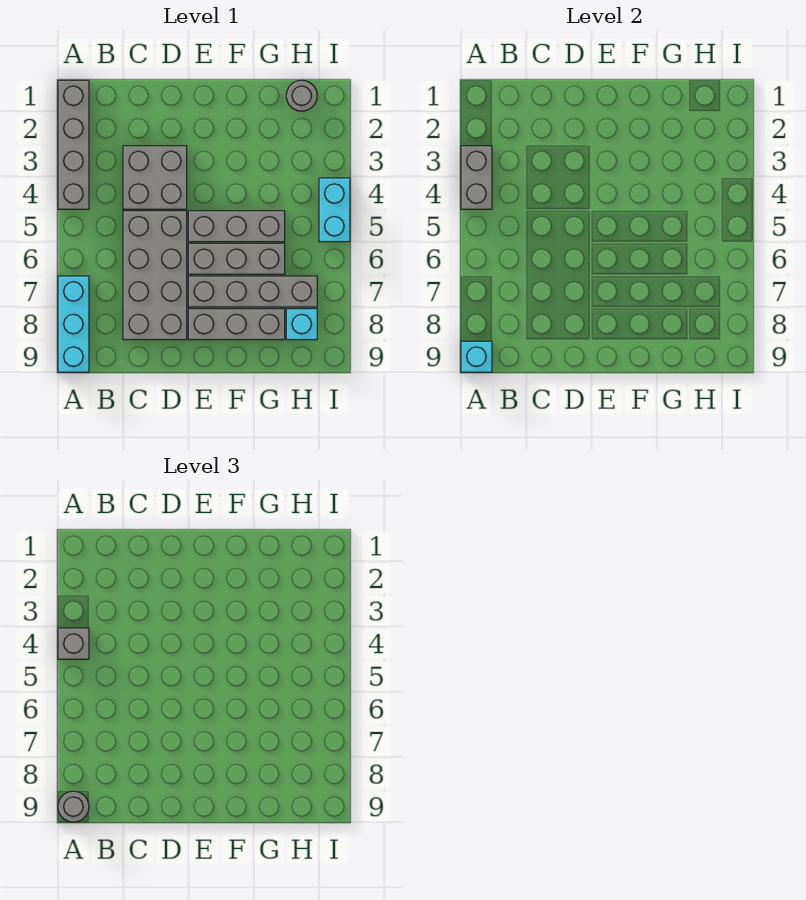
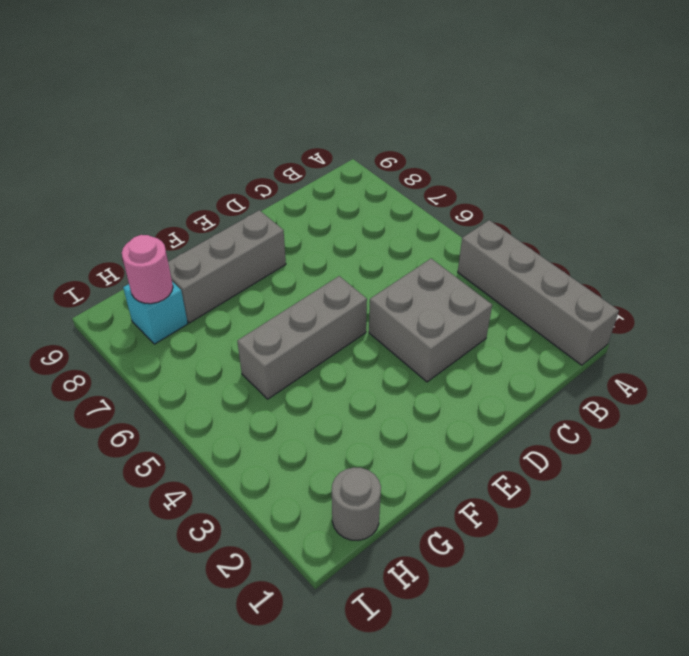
pink 1x1 round brick [122,235,173,304] -> none
none -> cyan 1x3 brick [58,276,89,372]
none -> grey 2x4 brick [123,211,187,340]
none -> grey 1x3 brick [188,243,285,274]

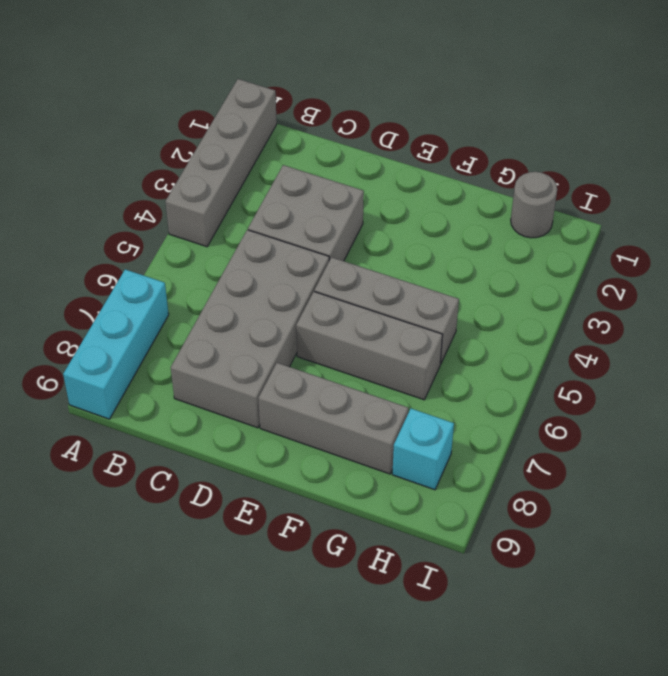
none -> grey 1x4 brick [188,276,317,307]
none -> cyan 1x2 brick [319,178,350,242]
none -> grey 1x2 brick [461,146,492,209]

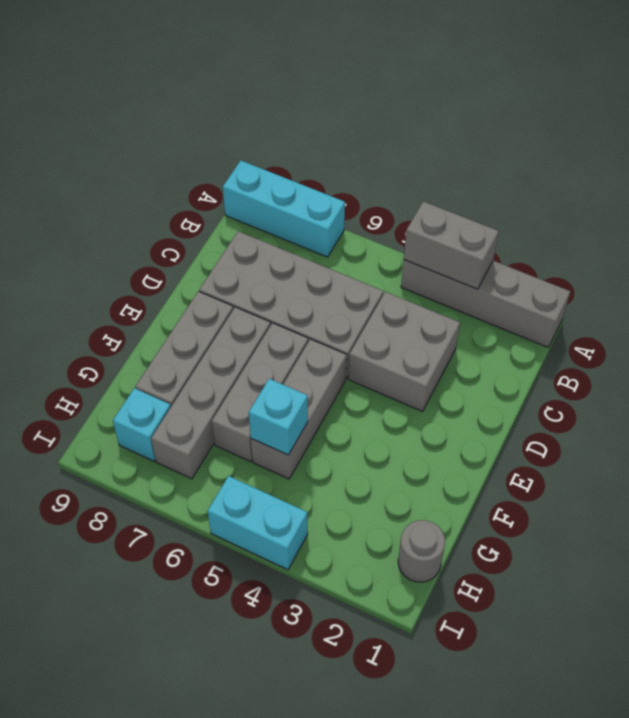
cyan 1x1 brick [249,379,308,455] -> cyan 1x1 brick moved to [461,341,492,372]
none -> grey 1x1 brick [58,628,89,659]
none -> grey 1x1 round brick [58,791,89,822]

